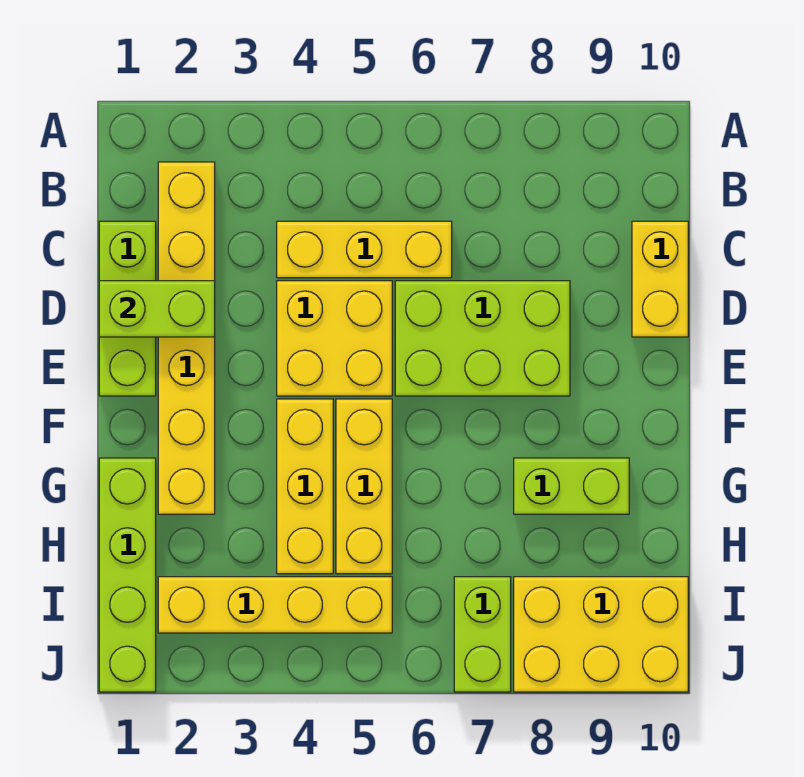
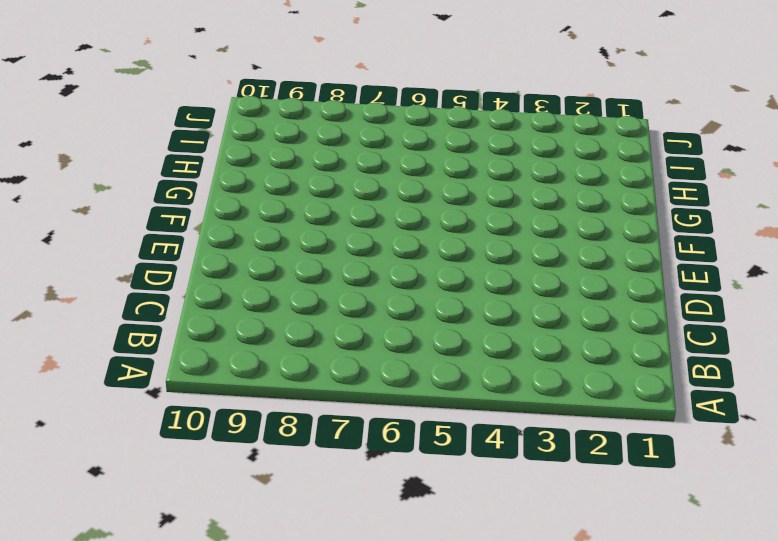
none -> yellow 1x6 brick [158,162,215,514]
none -> lime 1x3 brick [99,221,156,396]
none -> yellow 1x3 brick [277,221,452,278]

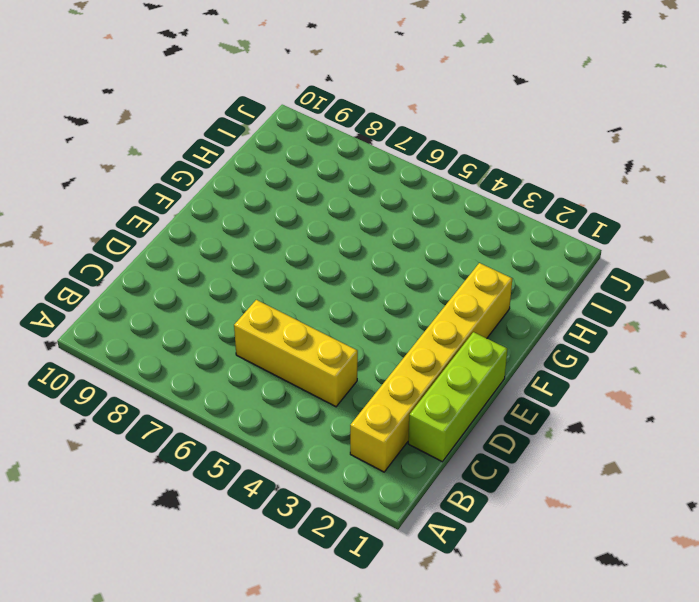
none -> yellow 1x2 brick [632,221,688,337]
none -> yellow 2x2 brick [277,281,392,396]
none -> lime 2x3 brick [395,281,570,396]

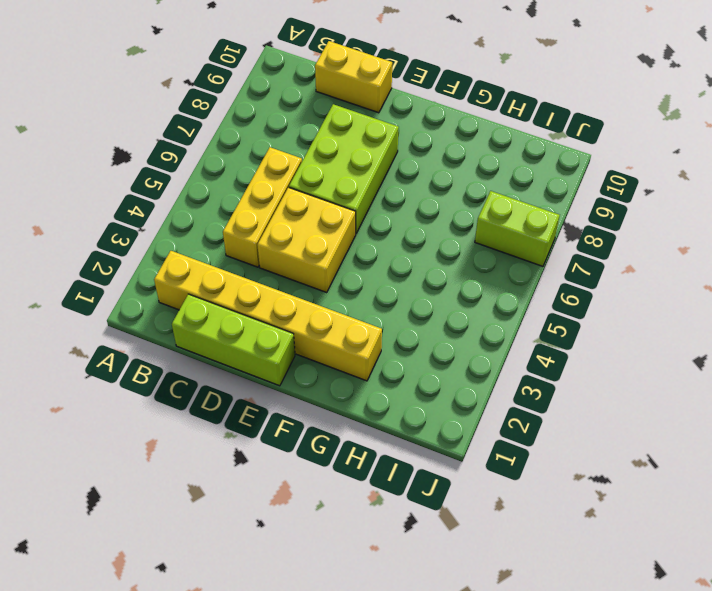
none -> yellow 1x3 brick [277,399,333,574]
none -> yellow 1x3 brick [336,399,392,574]
none -> lime 1x4 brick [99,458,156,692]

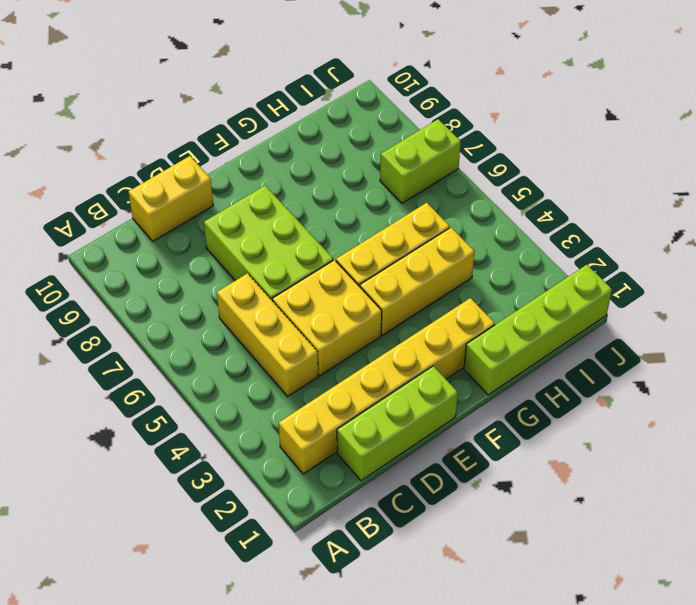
none -> lime 1x2 brick [514,458,629,514]
none -> yellow 1x4 brick [158,577,392,633]
none -> yellow 2x3 brick [514,577,688,692]

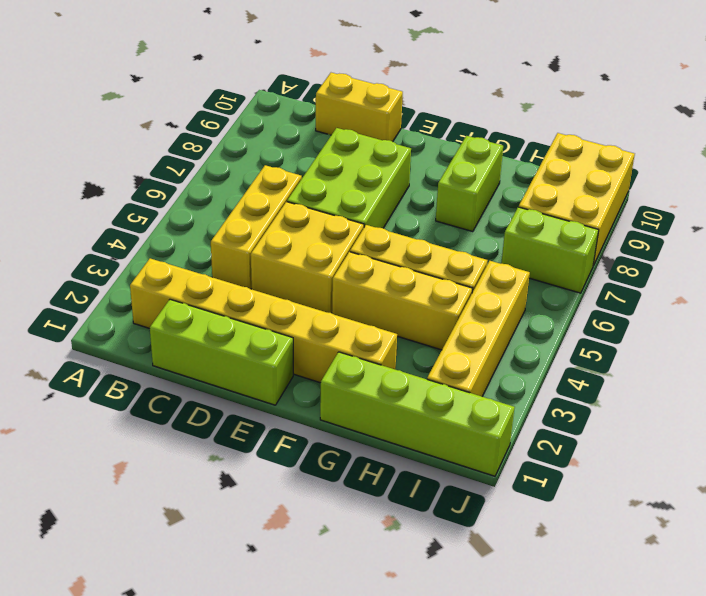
none -> lime 1x2 brick [99,281,215,337]

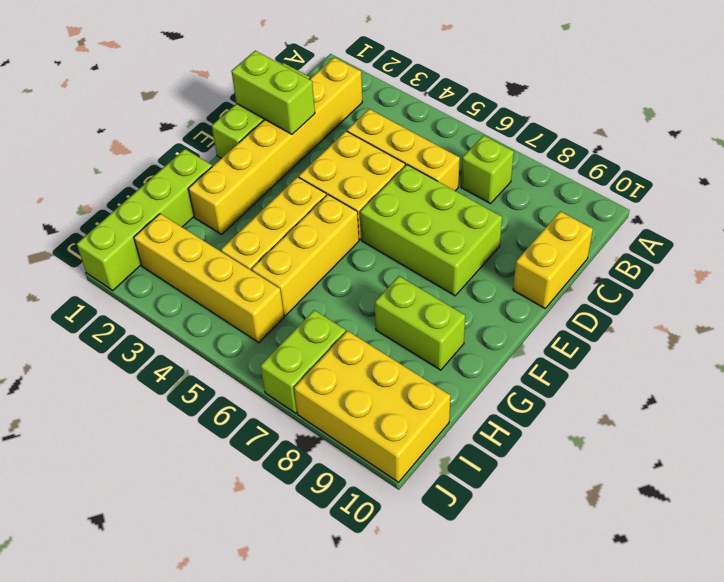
lime 1x1 brick [461,136,514,204] -> none

